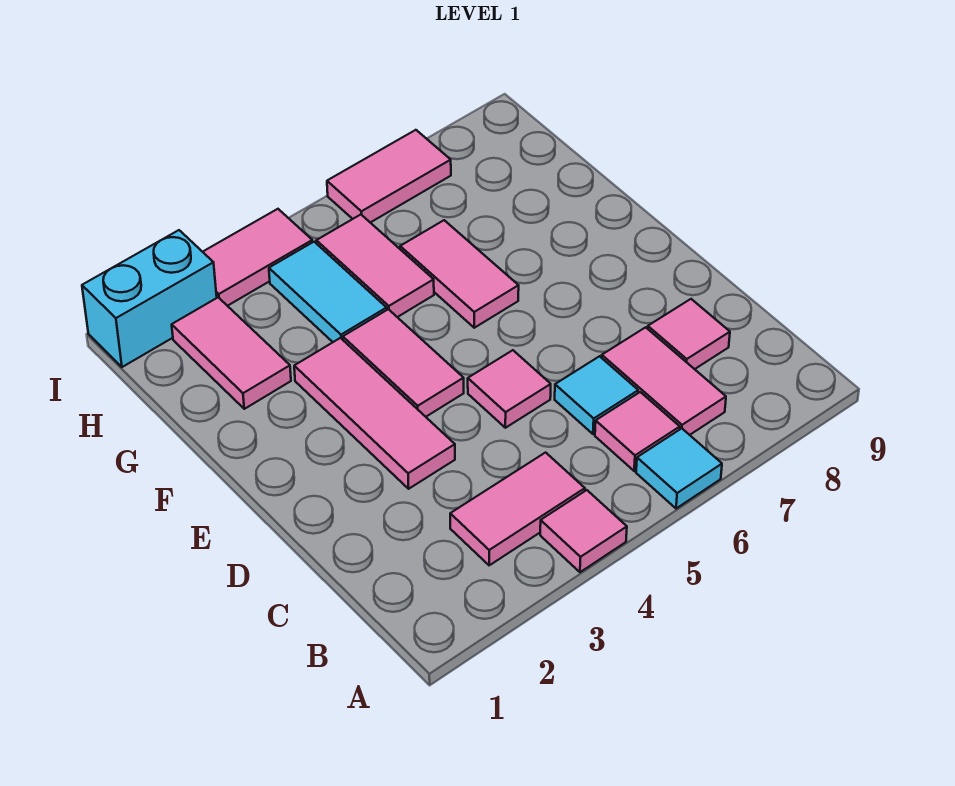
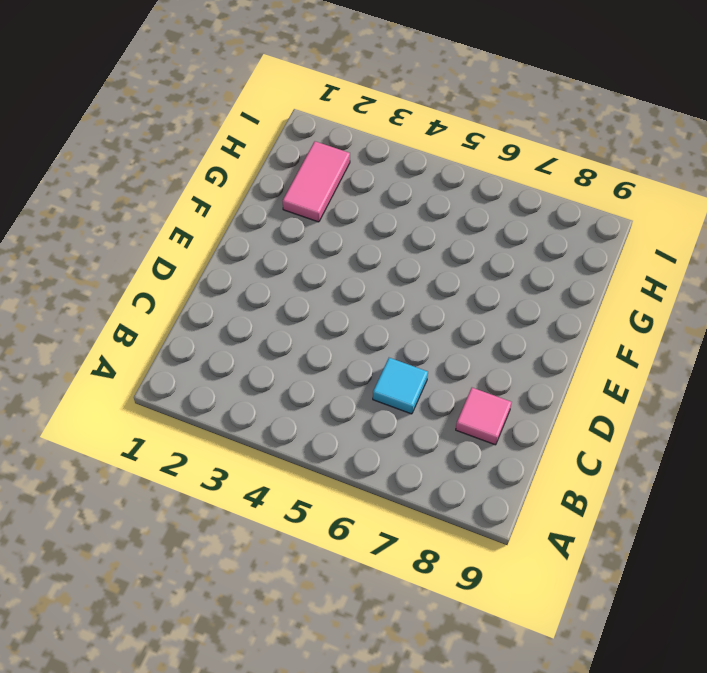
none -> pink 1x1 tile [540,490,627,572]
none -> cyan 1x1 tile [636,428,722,509]
none -> pink 1x2 tile [450,453,585,565]

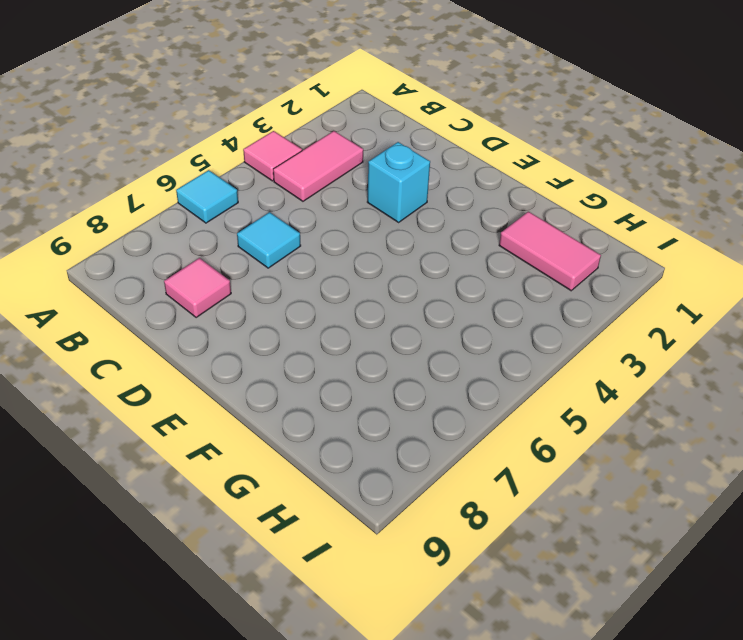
cyan 1x1 brick [367,142,430,222] -> pink 1x3 tile [294,338,455,489]
none -> pink 1x1 tile [595,392,680,471]
none -> pink 1x2 tile [602,327,726,435]
none -> pink 1x1 tile [468,350,551,428]

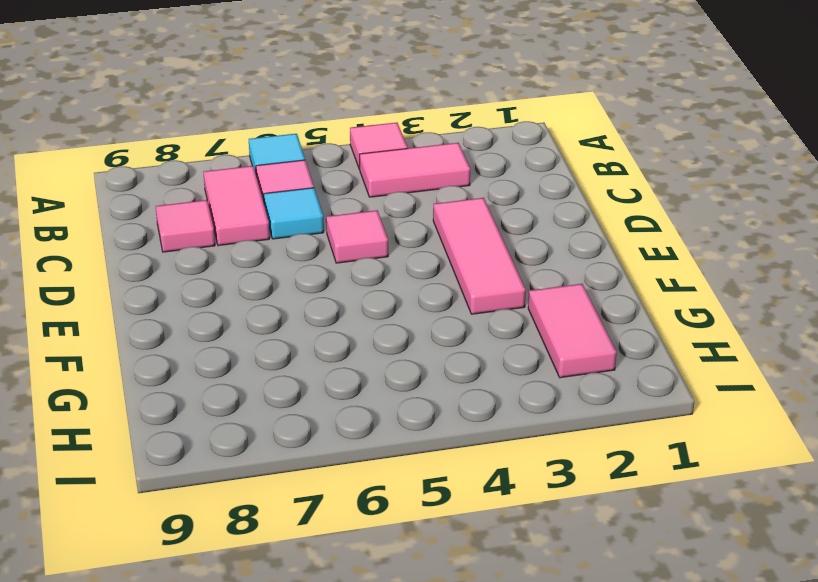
none -> pink 1x2 tile [343,309,464,417]
none -> pink 1x2 tile [400,220,519,328]
none -> cyan 1x2 tile [269,242,387,342]

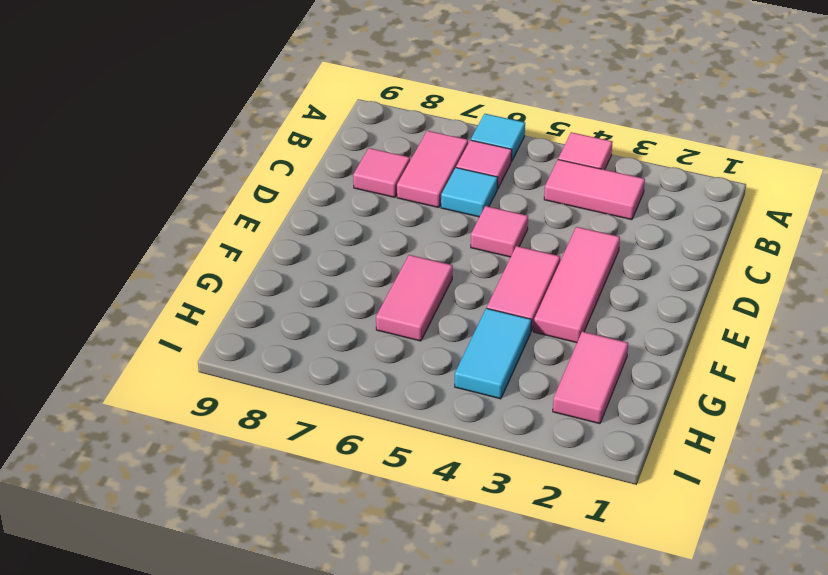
none -> pink 1x2 tile [316,215,434,317]
none -> cyan 1x2 brick [82,230,217,367]
none -> pink 1x2 tile [203,209,312,306]

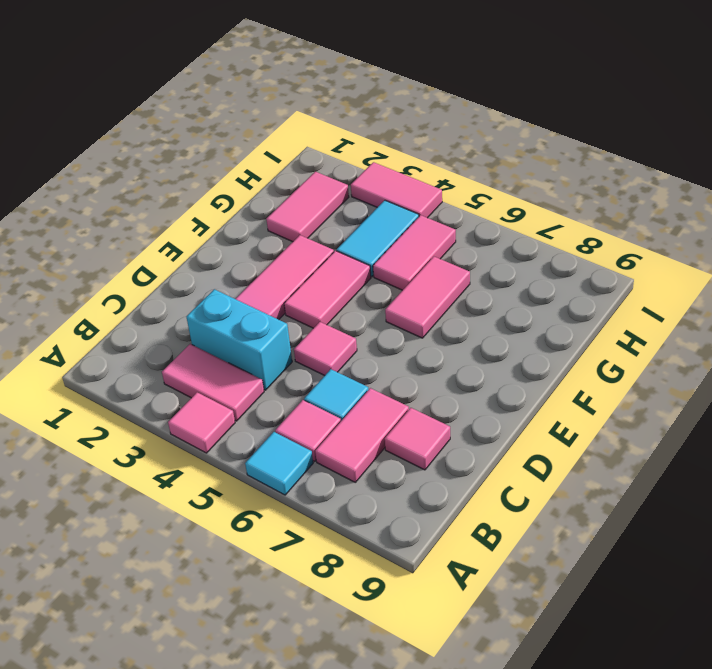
cyan 1x2 brick [186,289,292,390] -> cyan 1x2 brick moved to [82,230,217,367]
none -> pink 1x2 tile [327,130,451,223]

